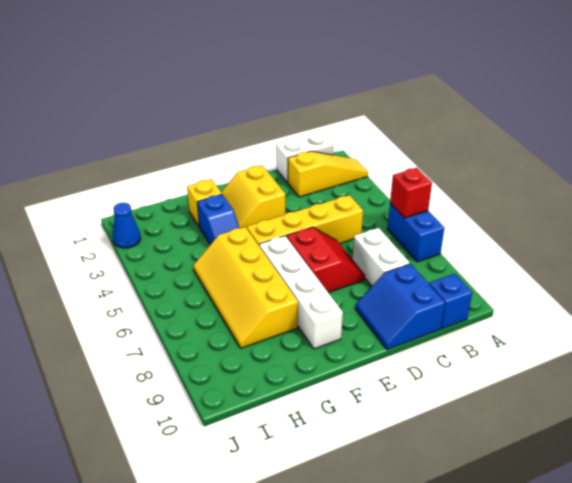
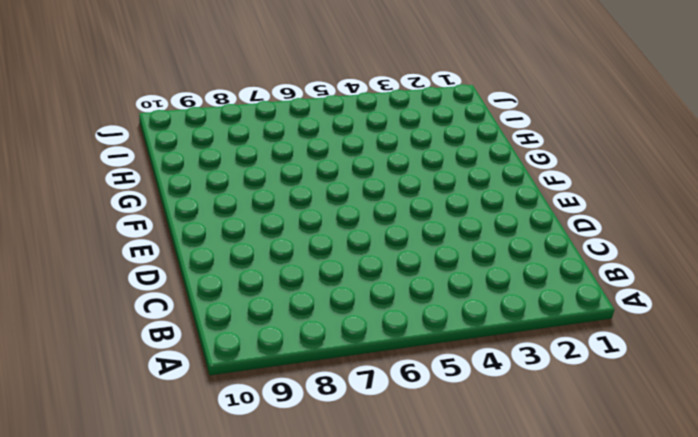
none -> yellow 1x3 slope [288,151,368,197]
none -> blue 1x2 brick [387,203,445,262]
none -> white 1x2 brick [276,132,334,183]

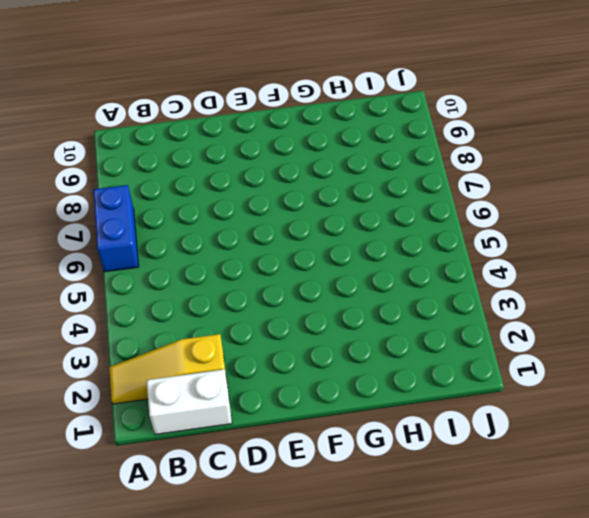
none -> blue 1x1 brick [429,274,472,329]
none -> yellow 1x4 brick [247,195,363,245]
none -> white 1x2 brick [352,228,410,286]

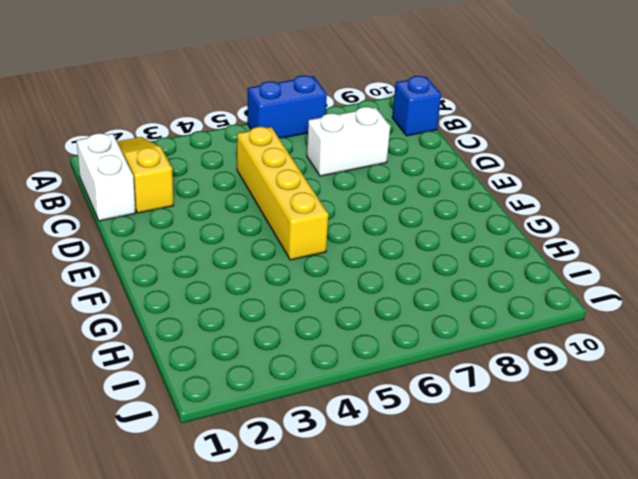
none -> blue 2x2 slope [356,264,445,350]
none -> red 2x2 slope [287,227,365,293]
none -> yellow 2x2 slope [221,165,285,228]

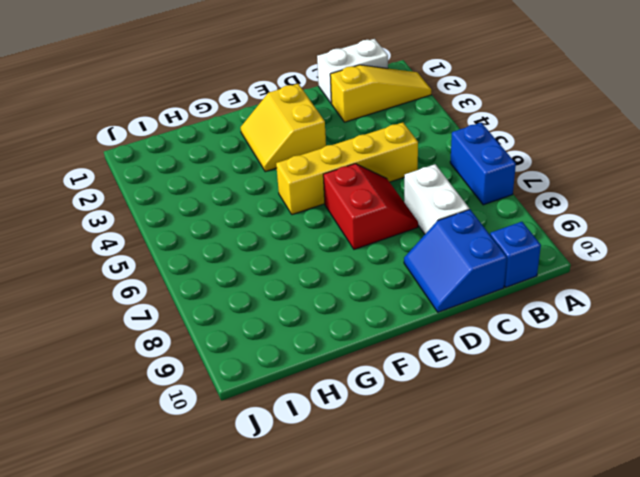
none -> white 1x4 brick [259,236,343,349]
none -> yellow 1x1 brick [187,179,222,226]
none -> blue 1x2 slope [197,194,239,245]

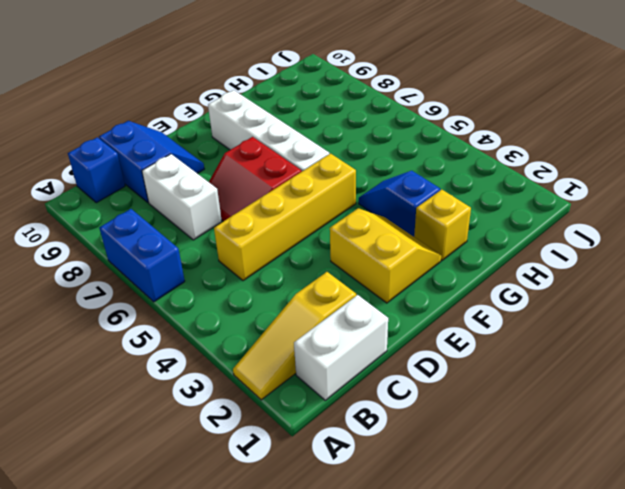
none -> yellow 2x4 slope [193,227,298,348]
none -> blue 1x1 cone [113,203,141,248]
none -> red 1x1 brick [390,168,432,218]

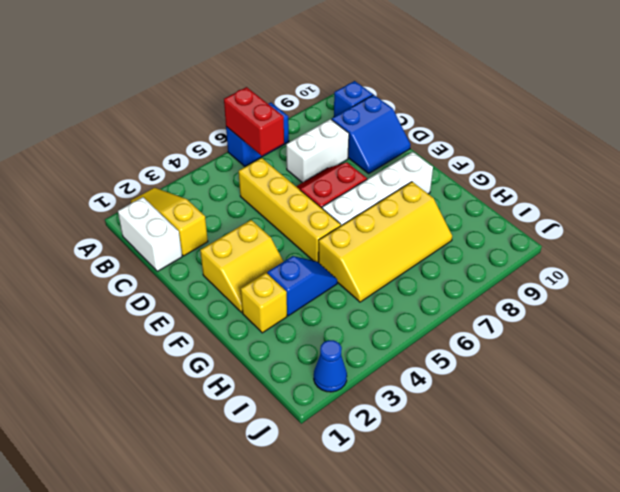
red 1x2 brick [224,87,284,156] -> red 1x1 brick [390,168,432,218]

